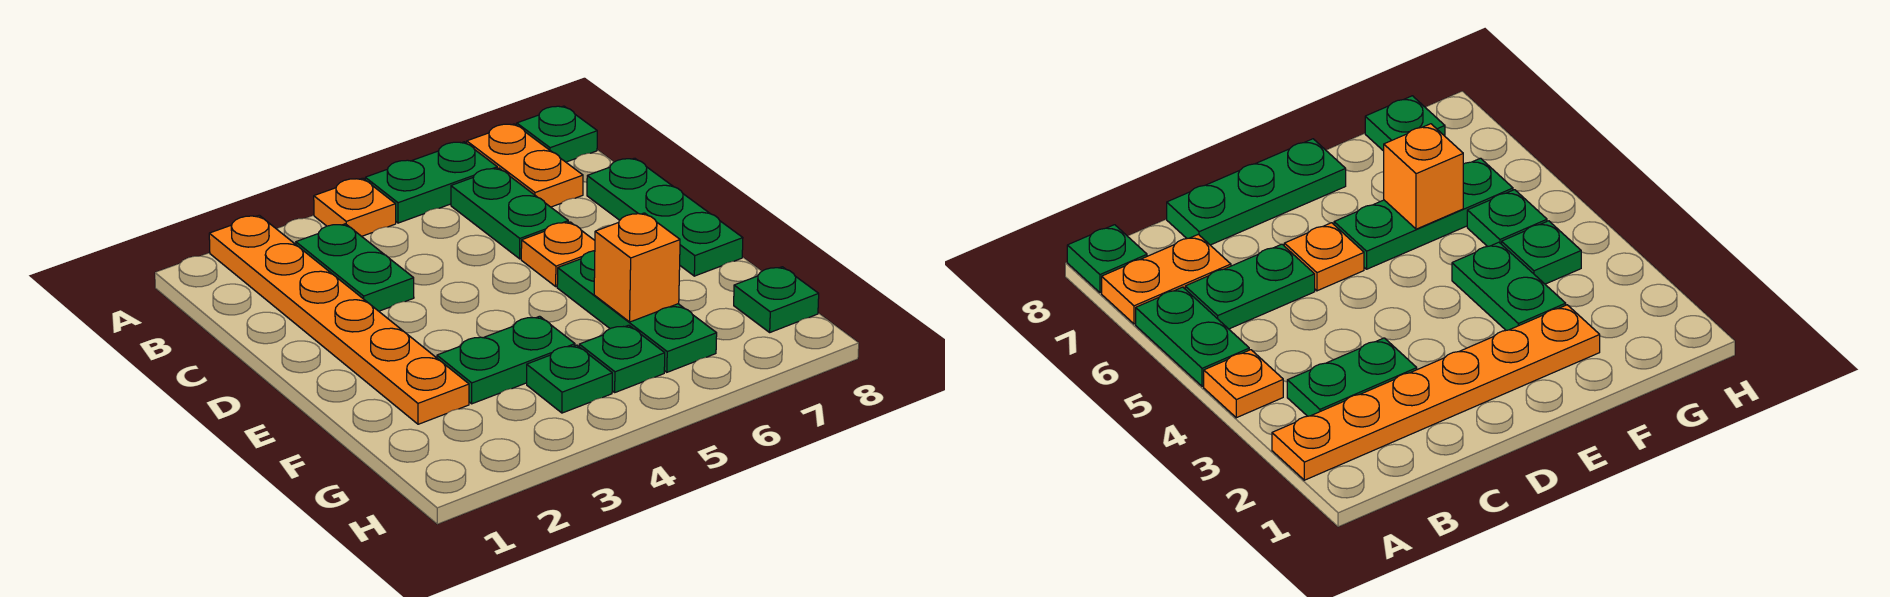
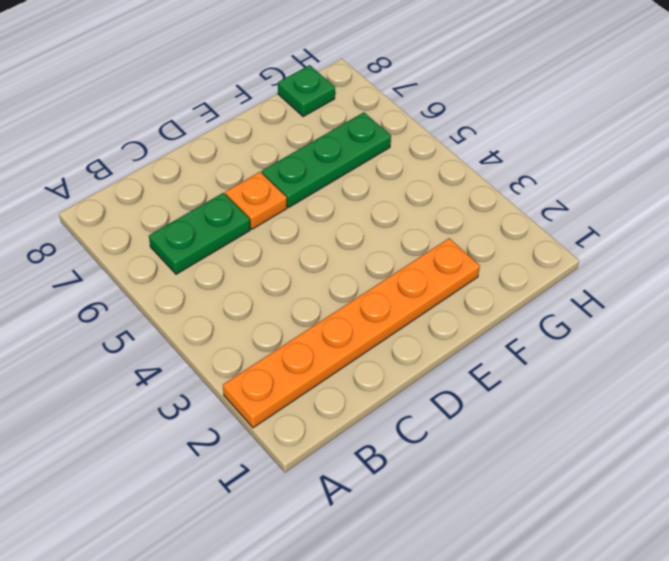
none -> orange 1x1 plate [314,178,396,236]
none -> green 1x2 plate [365,142,497,223]
none -> orange 1x2 plate [467,124,583,207]

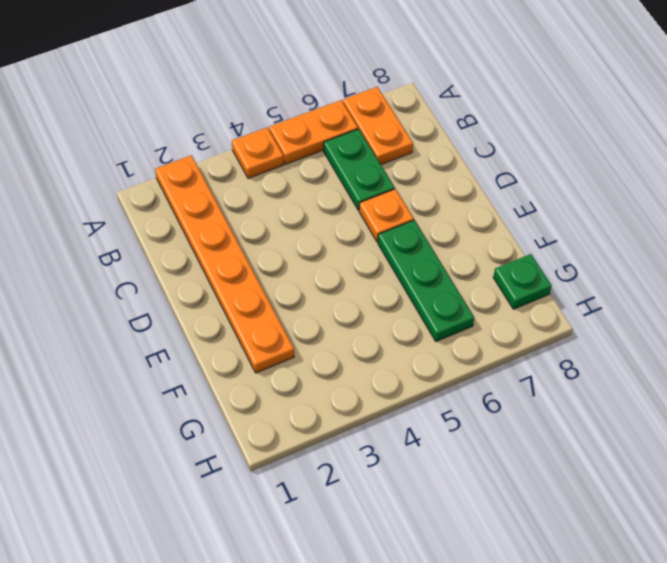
orange 1x2 plate [269,100,358,164] -> green 1x2 plate [365,142,497,223]
none -> green 1x1 plate [517,106,597,162]
none -> green 1x2 plate [296,224,414,311]
none -> green 1x3 plate [587,158,743,276]

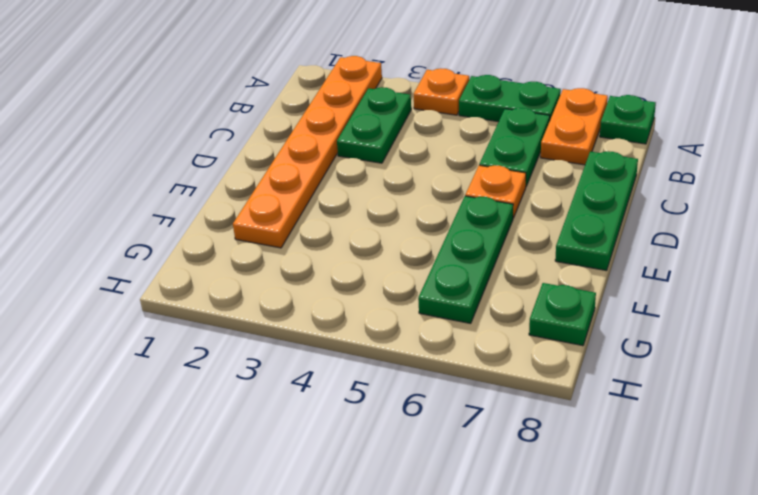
none -> green 1x2 plate [437,316,575,404]
none -> green 1x1 plate [527,345,612,413]
none -> green 1x1 plate [579,325,665,392]

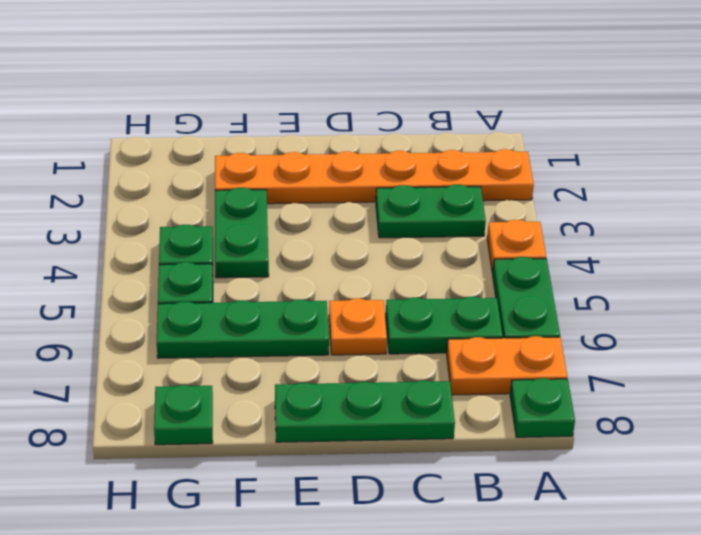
none -> orange 1x1 brick [594,213,680,322]

